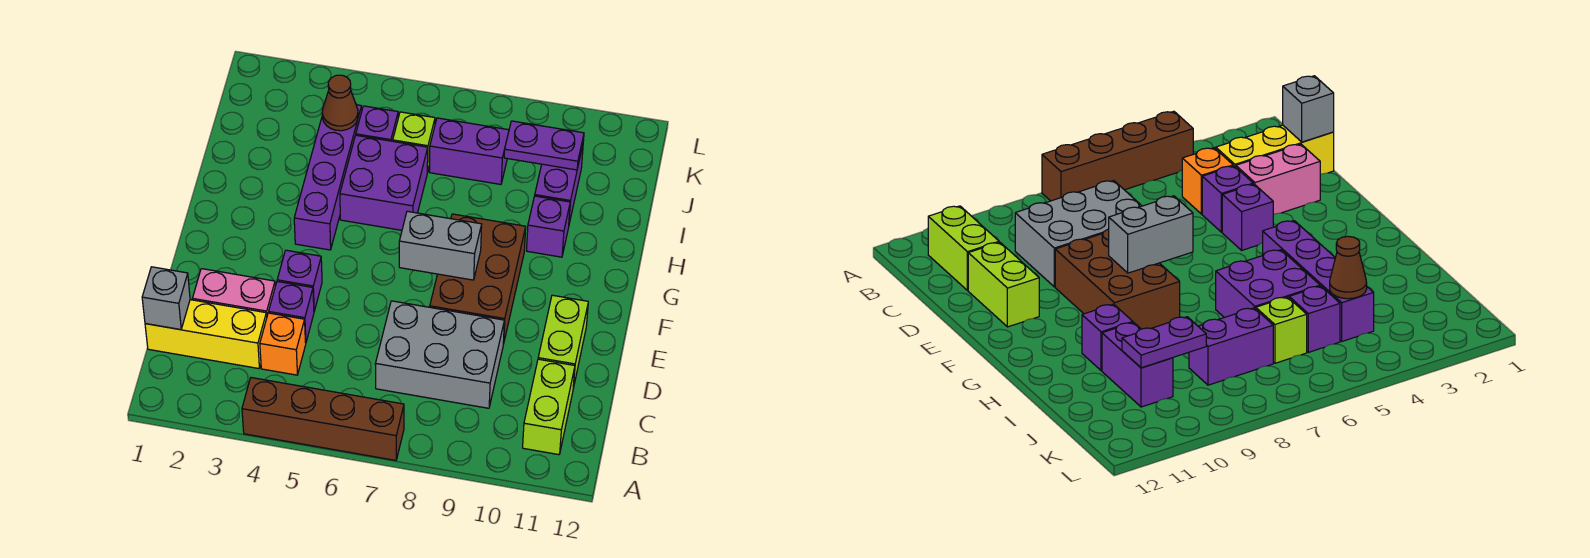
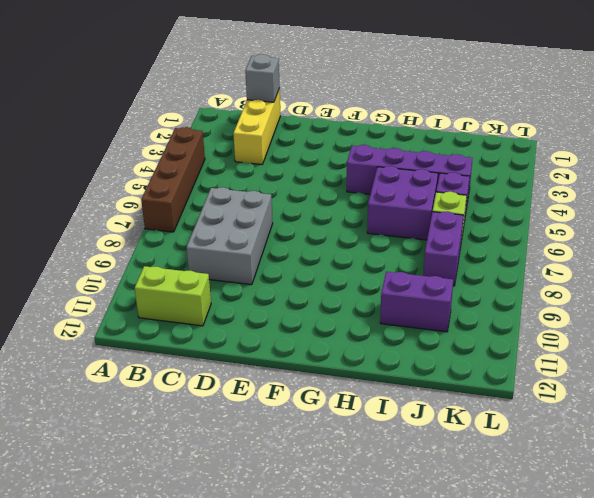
none -> orange 1x1 brick [260,313,306,375]
none -> pink 1x2 brick [192,269,275,316]
none -> purple 1x1 brick [269,282,314,343]

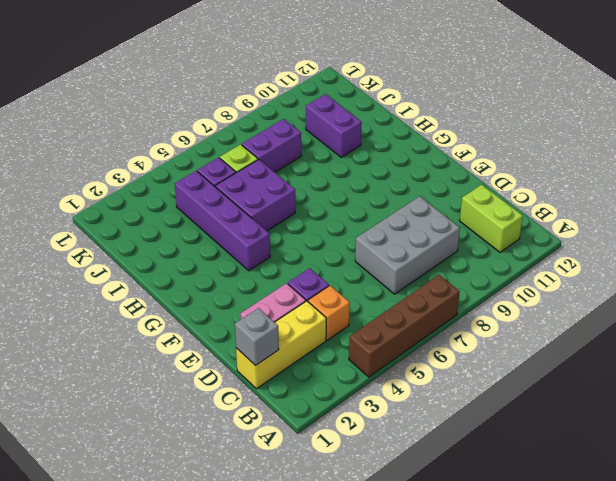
none -> lime 1x2 brick [538,295,588,387]
none -> purple 1x1 brick [277,250,322,311]
none -> brown 2x3 brick [430,214,526,344]

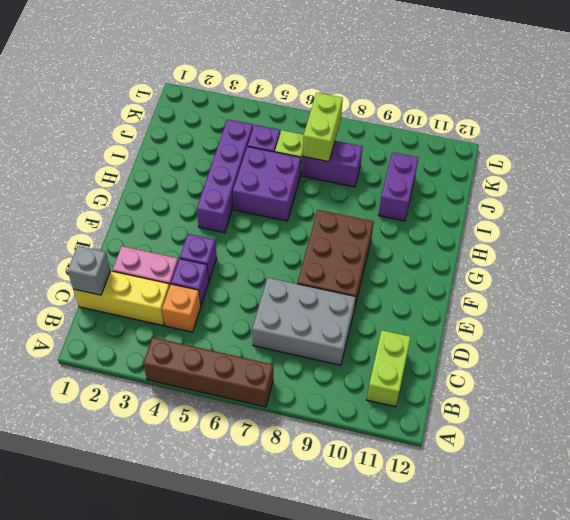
lime 1x2 brick [303,93,343,162] -> lime 1x2 brick moved to [538,295,588,387]
none -> purple 1x1 brick [527,196,570,257]
none -> grey 1x2 brick [399,211,482,280]
none -> brown 1x1 cone [322,75,358,131]

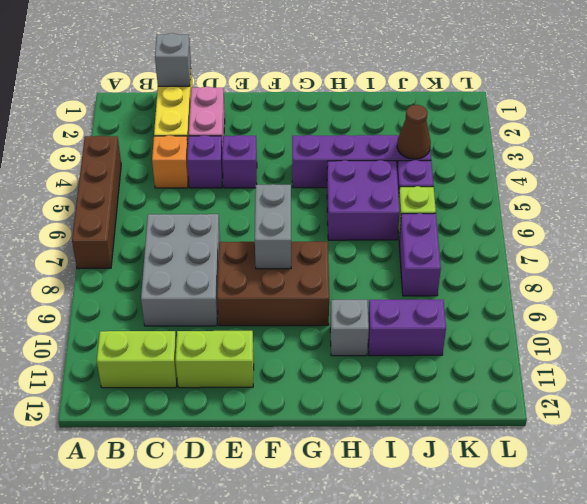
grey 1x1 brick [330,300,369,356] -> purple 1x1 brick [527,196,570,257]
none -> purple 1x2 plate [504,121,584,170]

